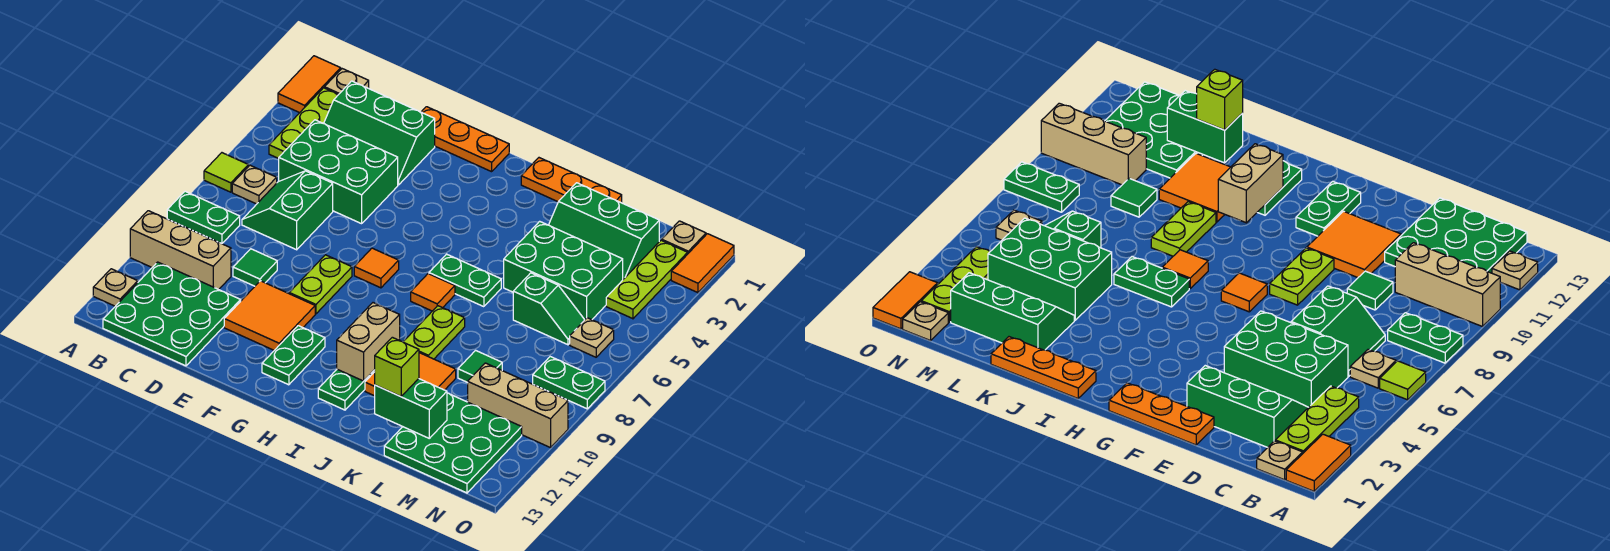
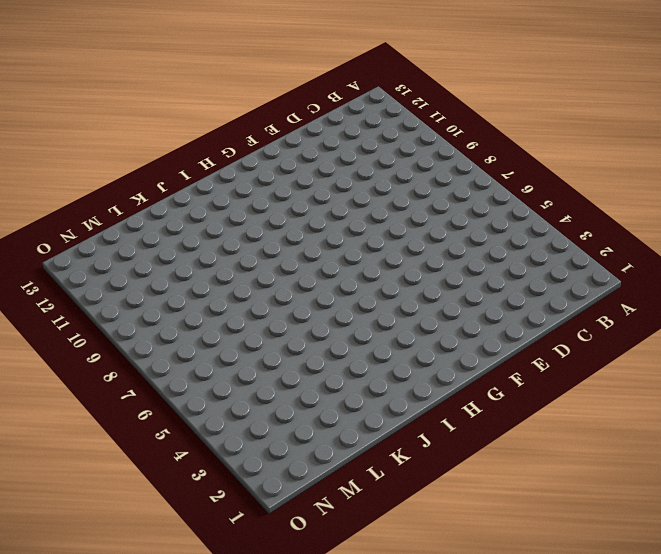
none -> orange 1x2 tile [278,56,341,113]
none -> lime 1x1 tile [204,153,248,192]
none -> green 1x2 plate [167,191,240,244]
none -> tan 1x3 brick [130,211,231,290]

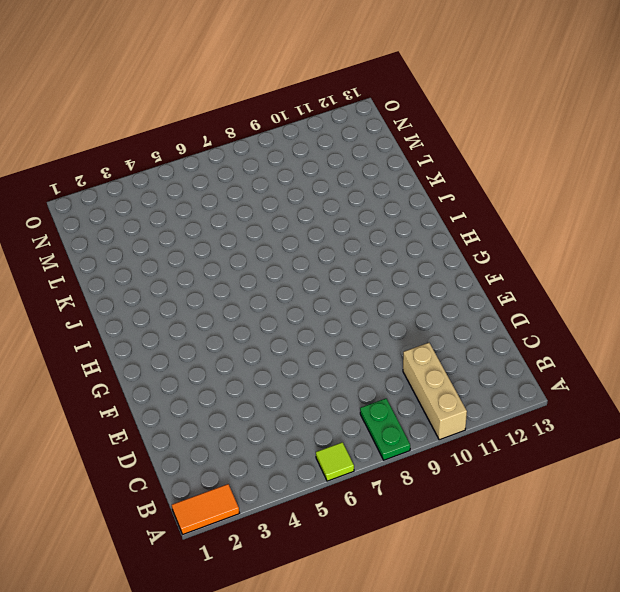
none -> tan 1x1 plate [93,269,138,306]
none -> tan 1x1 plate [324,69,369,94]
none -> lime 1x3 plate [269,88,339,159]
none -> tan 1x1 plate [232,165,277,204]

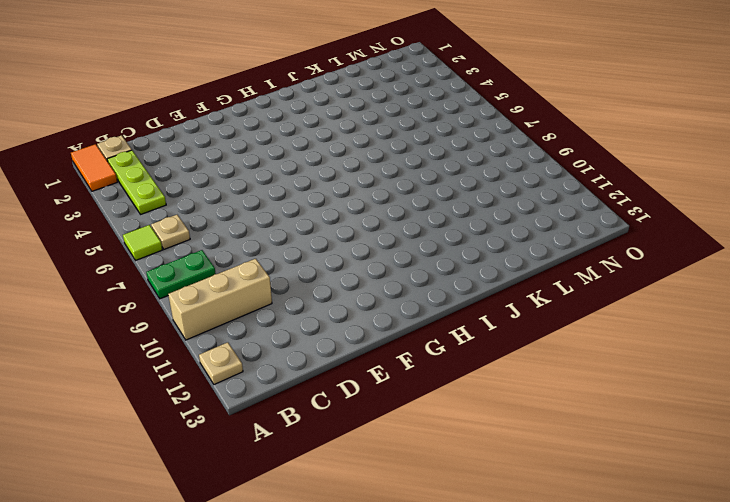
none -> green 3x3 plate [103,262,241,366]
none -> green 2x3 slope [324,81,435,185]
none -> green 2x3 brick [279,120,398,224]
none -> green 2x2 slope [242,171,333,250]

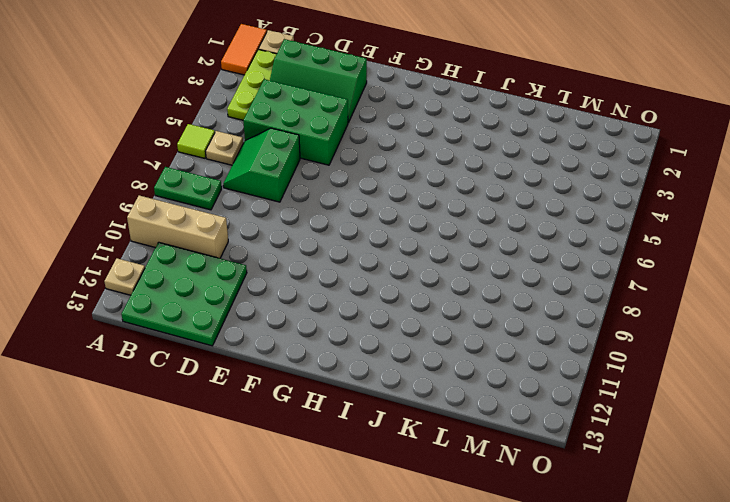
none -> green 1x1 tile [233,249,277,286]
none -> orange 1x3 plate [422,107,509,172]
none -> orange 2x2 tile [224,281,315,350]
none -> lime 1x2 plate [289,255,352,314]

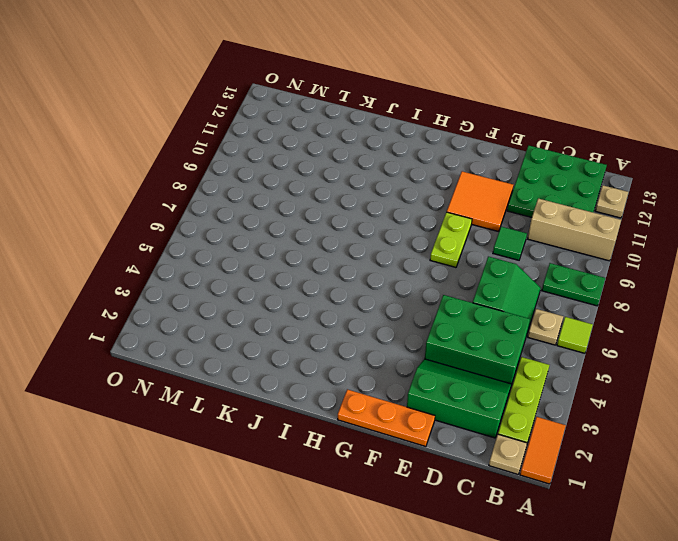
none -> orange 1x1 tile [354,248,399,288]
none -> green 1x2 plate [262,326,325,385]
none -> orange 1x3 plate [521,158,622,203]
none -> green 1x2 plate [429,254,501,307]

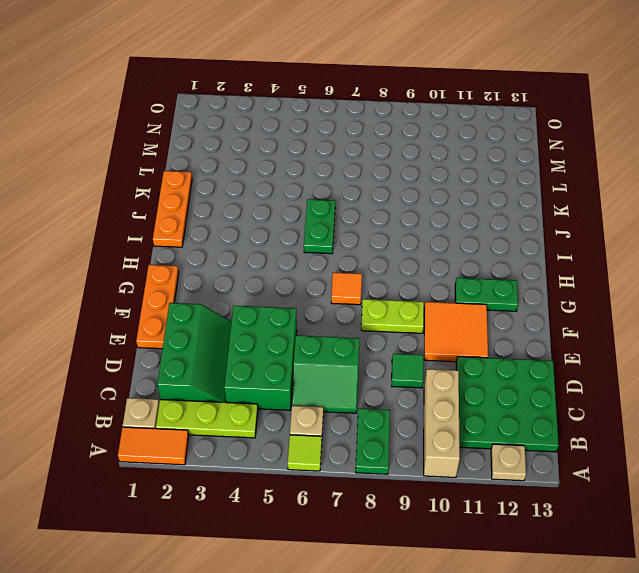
none -> orange 1x1 tile [411,274,455,311]
none -> green 1x2 plate [318,369,375,410]
none -> lime 1x2 plate [403,306,465,359]
none -> orange 2x2 tile [365,353,456,396]

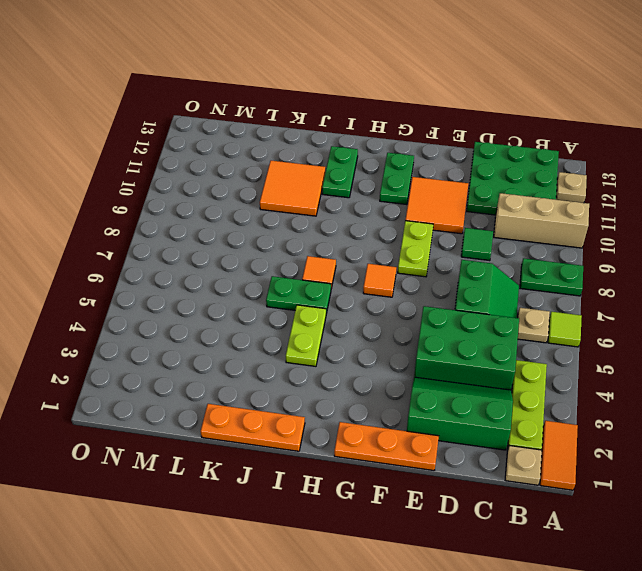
lime 1x2 plate [286,305,326,366] -> lime 1x2 plate moved to [403,306,465,359]
none -> green 2x3 slope [549,183,659,279]
none -> green 2x3 brick [504,221,623,320]
none -> green 1x2 slope [513,273,584,345]
none -> green 1x1 tile [458,350,502,383]

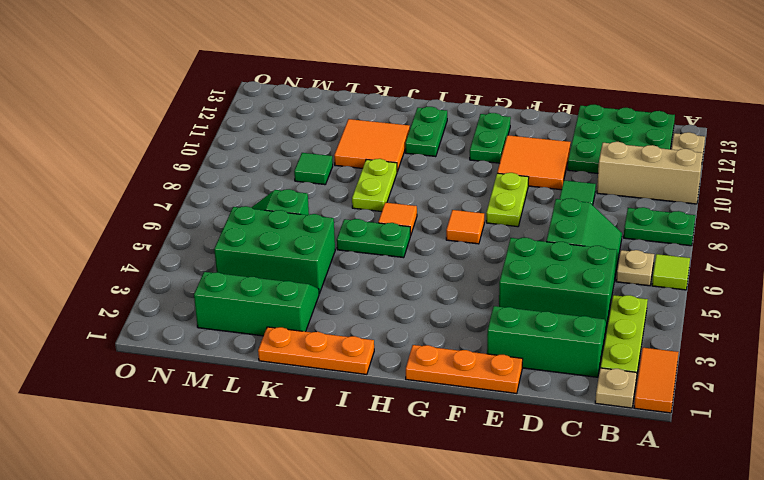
none -> green 3x3 plate [384,393,522,493]
none -> tan 1x3 brick [468,363,568,448]
none -> tan 1x1 plate [662,221,706,253]
none -> lime 1x3 plate [606,240,688,319]

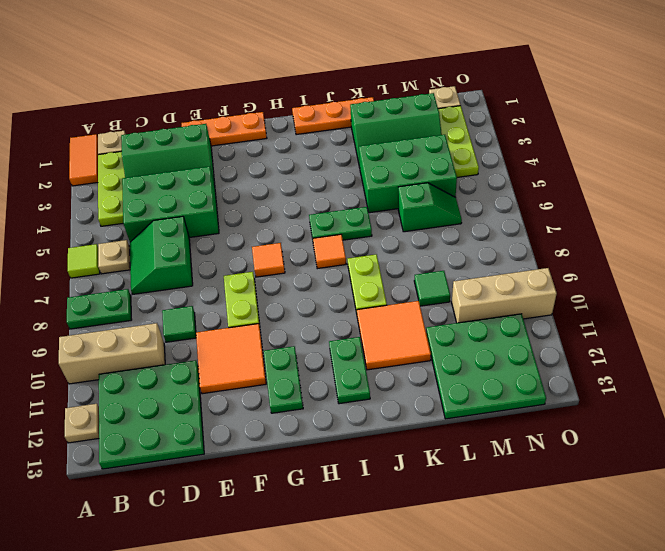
none -> tan 1x1 plate [570,318,614,357]
none -> green 1x2 plate [533,357,605,409]
none -> orange 1x2 tile [671,234,734,293]
none -> tan 1x2 brick [337,303,400,381]

